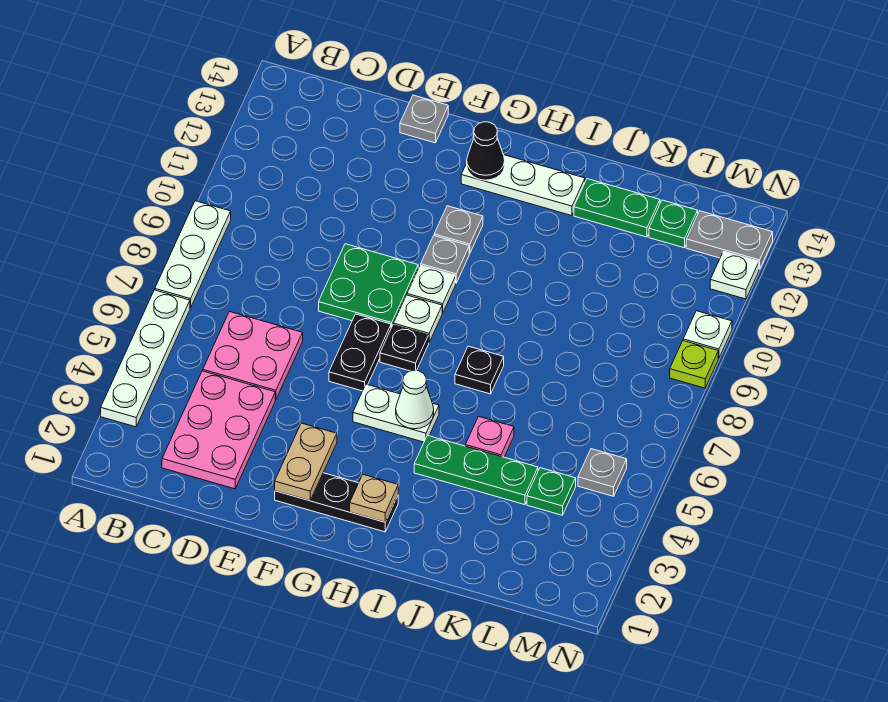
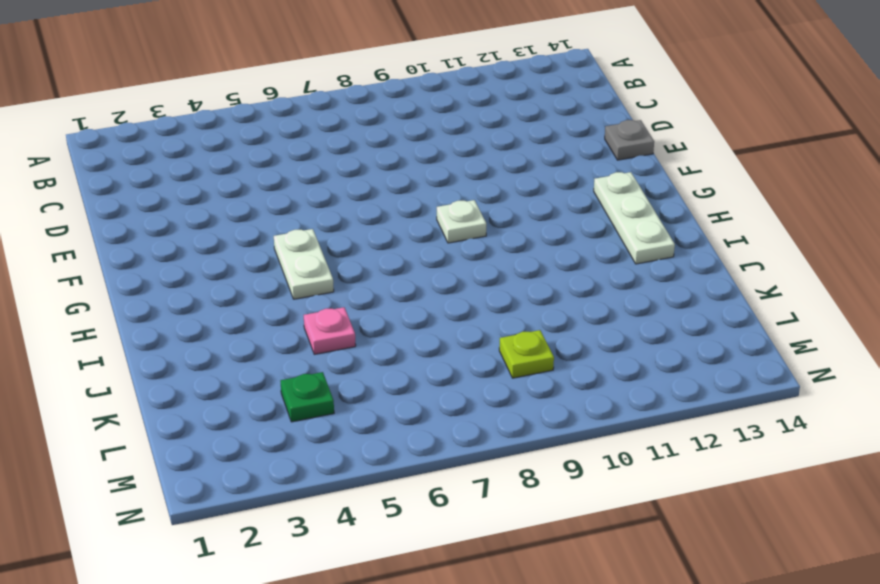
lime 1x1 plate [499,330,554,378] -> lime 1x1 plate moved to [670,341,718,388]
none -> white 1x4 plate [101,290,190,427]
none -> white 1x3 plate [155,201,231,308]
none -> pink 2x3 plate [162,371,275,489]
none -> pink 2x2 plate [203,312,303,400]

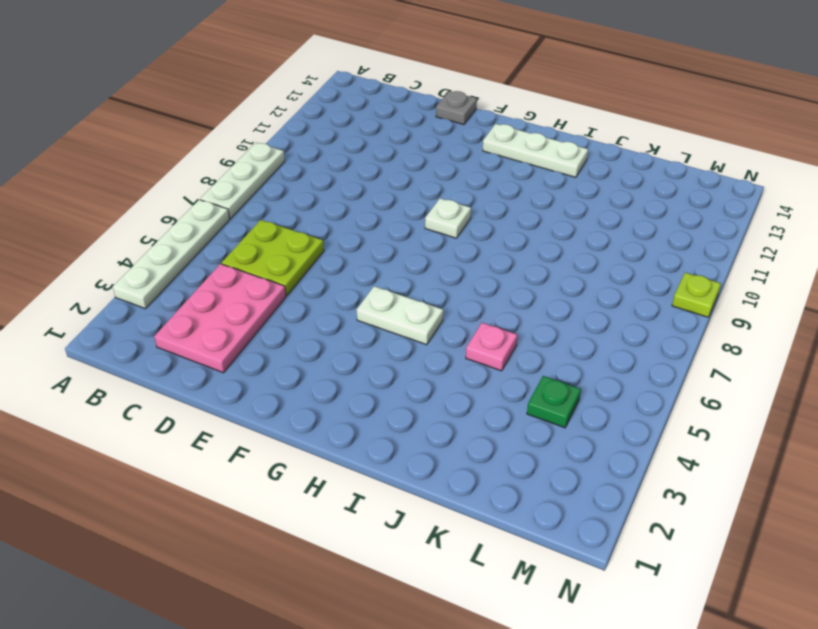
lime 2x2 plate [222,220,324,296] -> pink 2x2 plate [203,312,303,400]
none -> green 2x2 plate [319,244,418,328]
none -> black 1x3 plate [275,473,398,532]
none -> black 1x2 plate [329,314,391,391]
none -> black 1x1 plate [380,325,429,371]

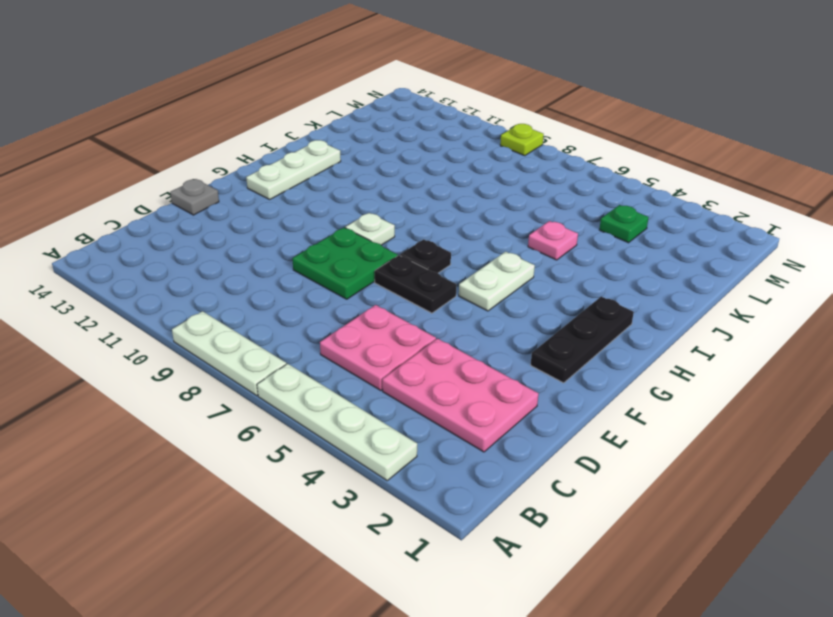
none -> white 1x1 plate [394,295,442,342]
none -> grey 1x1 plate [421,236,469,283]
none -> grey 1x1 plate [434,206,483,254]
none -> green 1x3 plate [414,435,538,505]

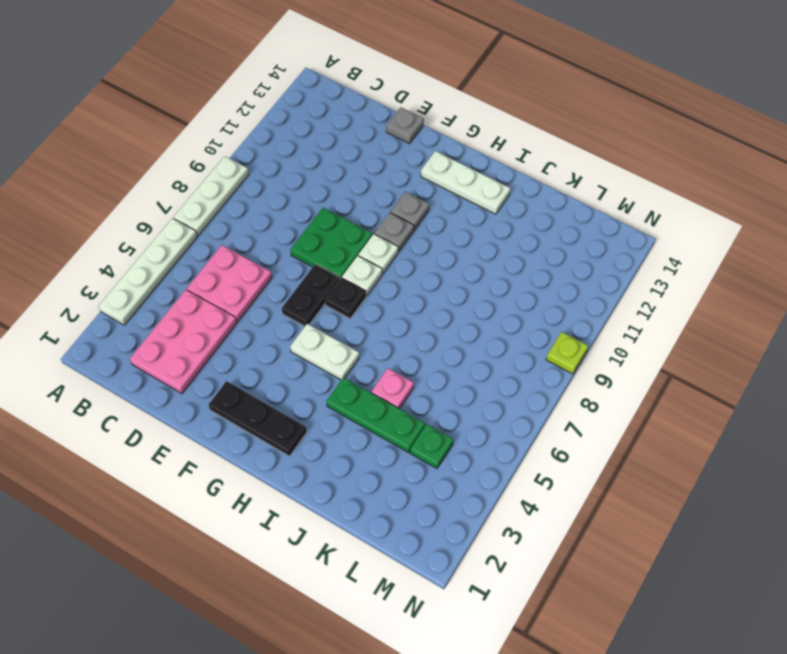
none -> black 1x1 plate [455,346,504,394]
none -> green 1x2 plate [574,179,660,237]
none -> green 1x1 plate [649,200,698,248]
none -> grey 1x1 plate [578,449,627,496]

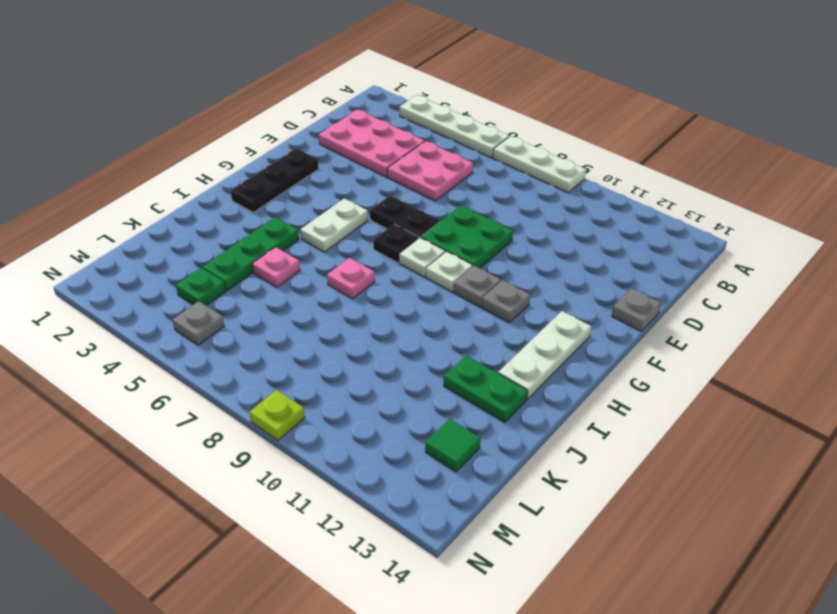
pink 1x1 plate [327,258,375,299] -> black 1x1 plate [455,346,504,394]
green 1x2 plate [444,356,528,422] -> green 1x2 plate turned to [574,179,660,237]
green 1x1 tile [425,419,480,472] -> green 1x1 plate [649,200,698,248]
none -> grey 1x2 plate [686,211,773,269]
none -> white 1x1 plate [683,311,732,359]
none -> white 1x1 plate [710,251,759,299]
none -> tan 1x2 plate [275,423,337,501]

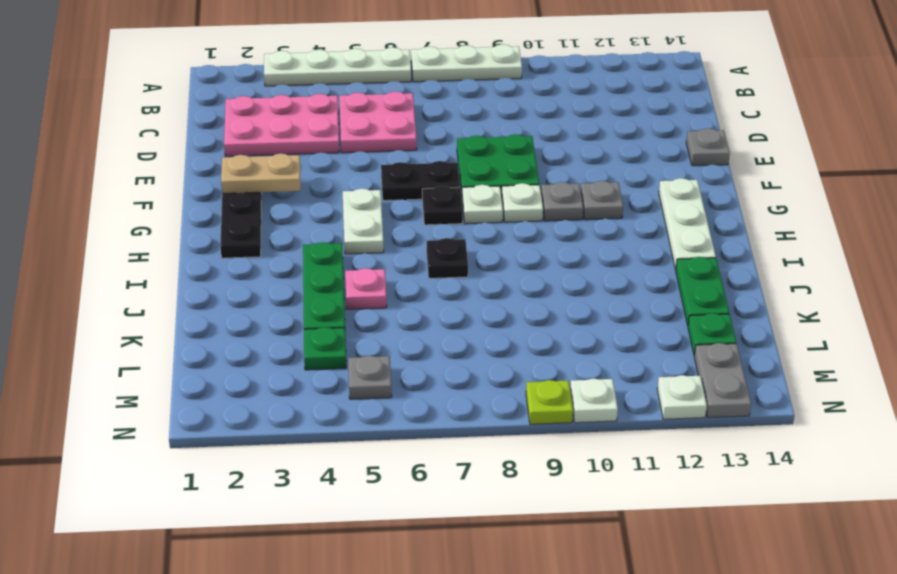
none -> black 1x1 cone [467,122,505,180]
none -> tan 1x1 plate [350,475,398,522]
none -> white 1x1 cone [396,370,434,429]

